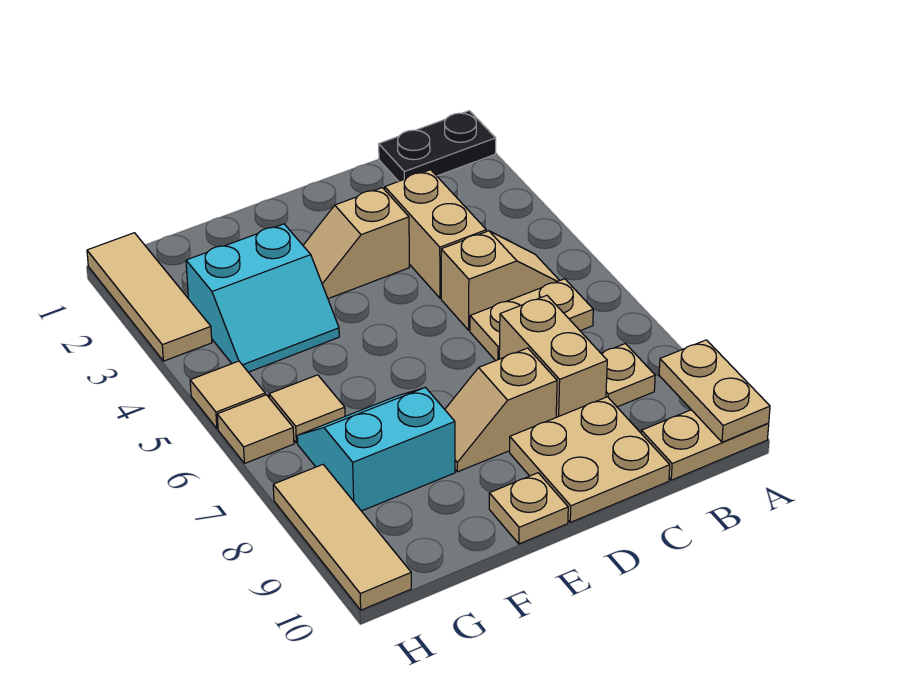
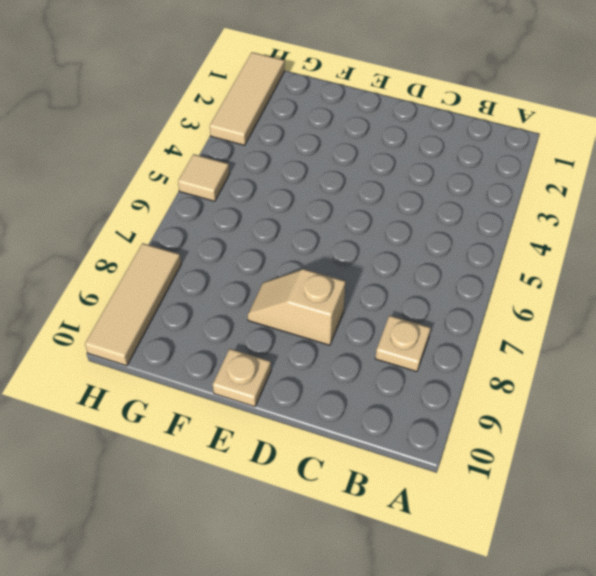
none -> black 1x2 plate [379,111,496,181]
none -> tan 1x2 plate [641,410,769,480]
none -> tan 1x2 slope [441,231,560,330]

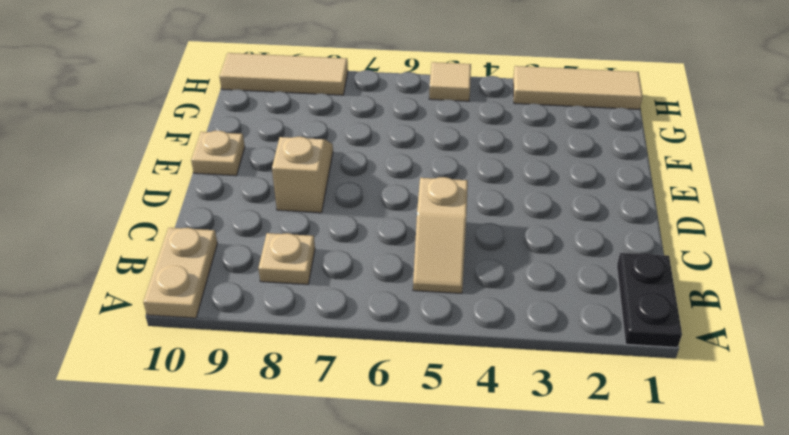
none -> tan 1x2 plate [470,279,593,361]
none -> tan 1x2 brick [385,170,486,298]
none -> tan 1x2 brick [499,295,607,417]

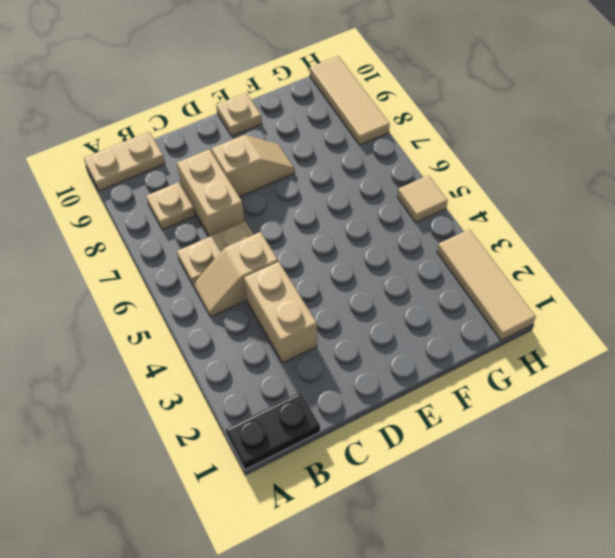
none -> tan 2x2 plate [510,397,670,522]
none -> tan 1x2 slope [303,188,409,299]
none -> cyan 2x2 slope [186,224,339,372]

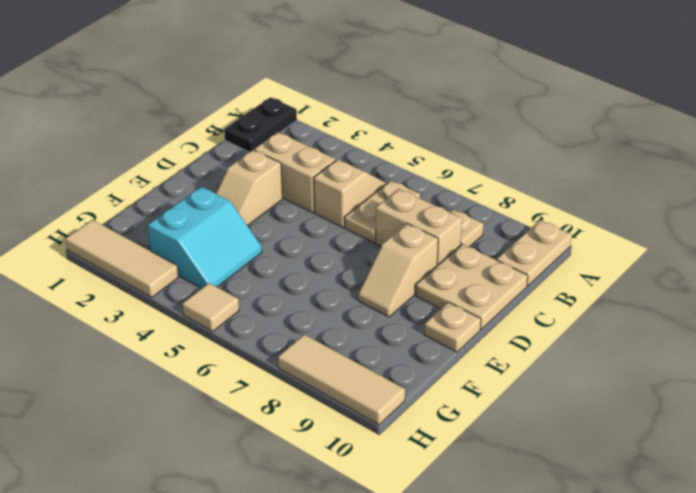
none -> cyan 2x2 slope [297,387,455,511]
none -> tan 1x1 tile [269,375,345,443]
none -> tan 1x1 tile [217,395,294,464]

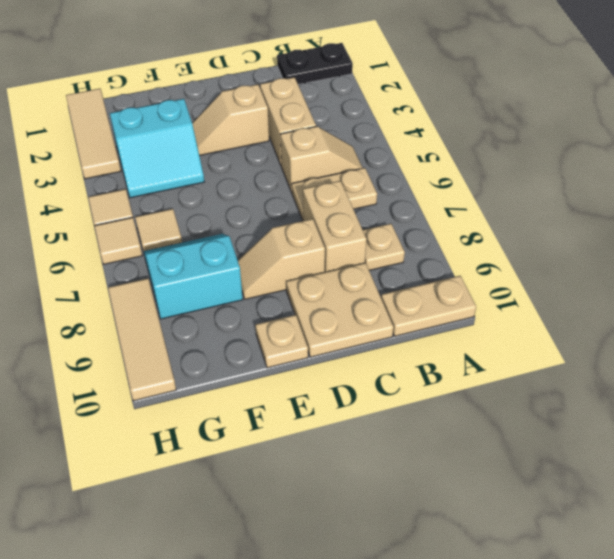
none -> tan 1x2 plate [659,340,770,442]

